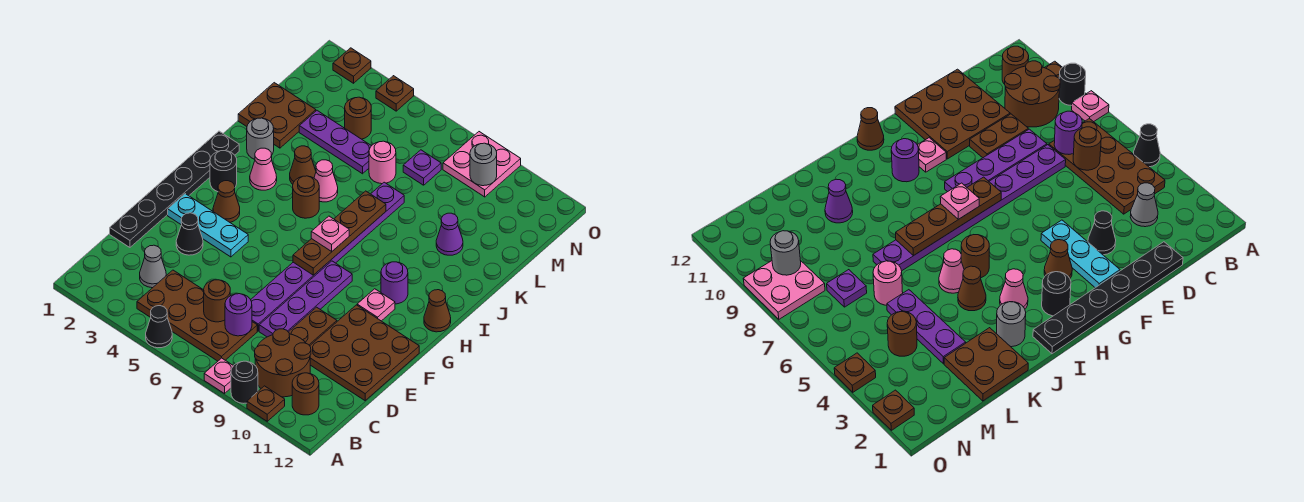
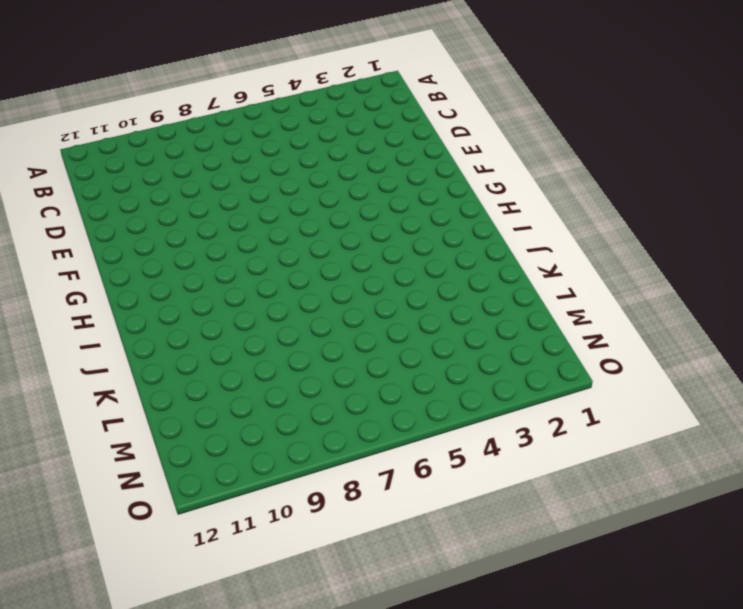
none -> black 1x1 cone [146,306,172,348]
none -> pink 1x1 plate [204,358,234,394]
none -> black 1x1 round brick [231,361,258,403]
none -> brown 1x1 plate [247,386,285,421]

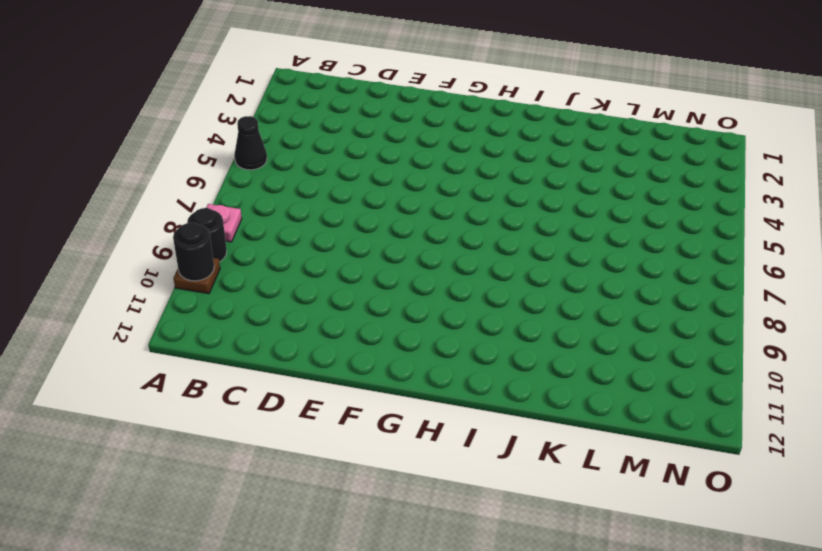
black 1x1 round brick [173,223,214,281] -> black 1x1 round brick moved to [210,151,237,192]
none -> brown 2x4 plate [137,270,257,361]
none -> brown 2x2 round brick [255,329,311,397]
none -> brown 1x1 round brick [292,373,319,415]
none -> grey 1x1 cone [140,245,166,288]

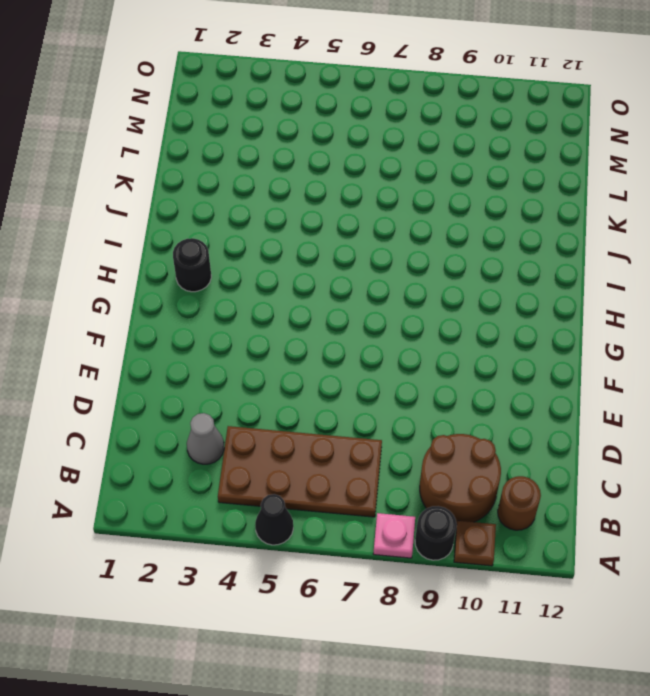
none -> black 1x6 plate [110,131,239,247]
none -> purple 1x8 plate [251,182,404,331]
none -> purple 1x4 plate [259,261,352,337]
none -> brown 1x2 plate [289,307,337,346]

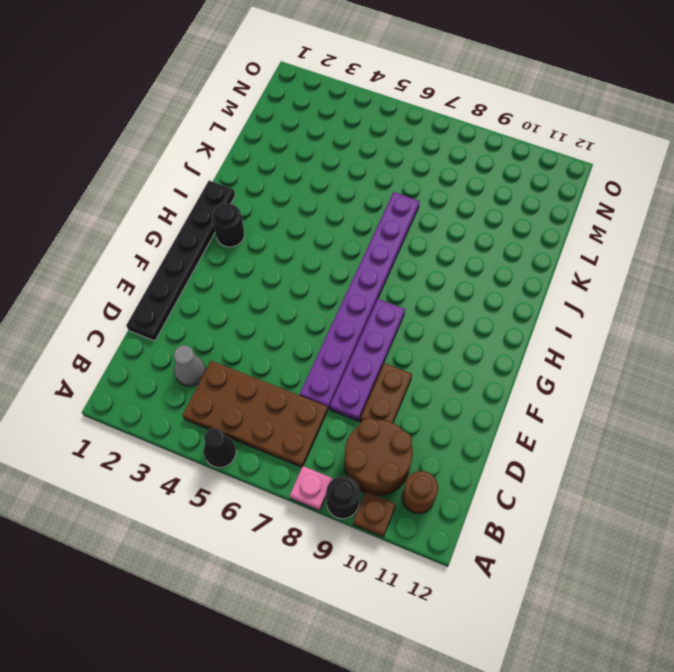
none -> brown 3x3 plate [310,305,419,401]
none -> black 1x1 cone [176,213,203,255]
none -> cyan 1x3 plate [168,194,248,257]
none -> brown 1x1 cone [213,181,240,222]

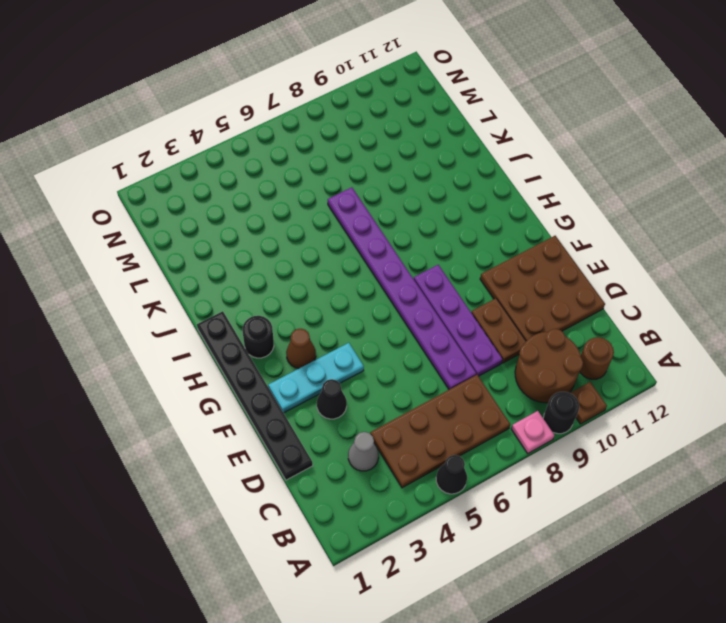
none -> pink 1x1 plate [357,289,395,321]
none -> purple 1x1 round brick [381,262,408,304]
none -> brown 1x1 cone [424,290,451,332]
none -> pink 1x1 cone [250,148,277,190]

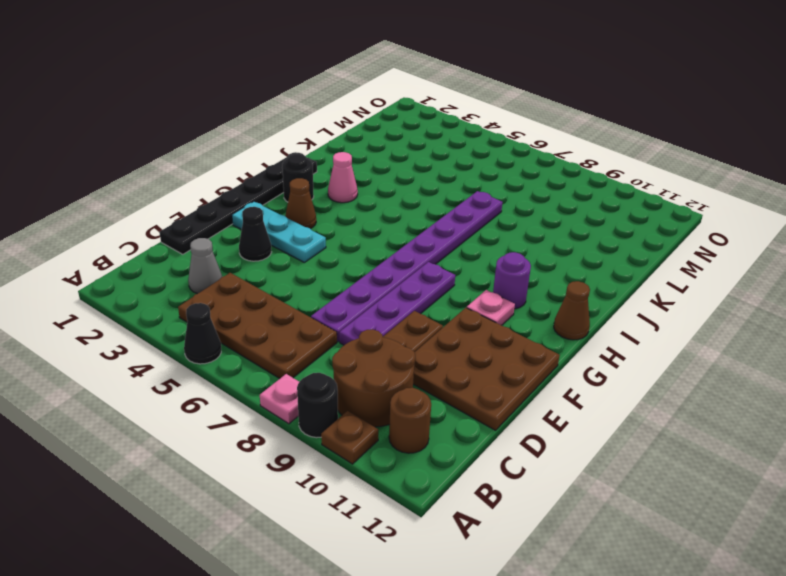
none -> brown 1x1 round brick [293,176,319,218]
none -> grey 1x1 round brick [247,118,274,159]
none -> brown 1x1 cone [290,146,316,184]
none -> pink 1x1 cone [314,160,338,202]

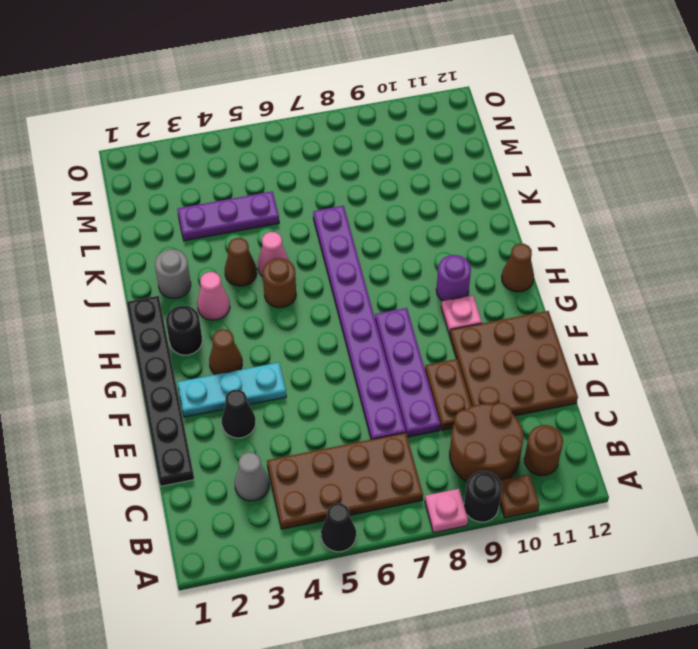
none -> brown 2x2 plate [238,83,316,148]
none -> purple 1x1 cone [436,213,463,255]
none -> pink 1x1 round brick [369,141,396,184]
none -> brown 1x1 round brick [345,97,371,139]

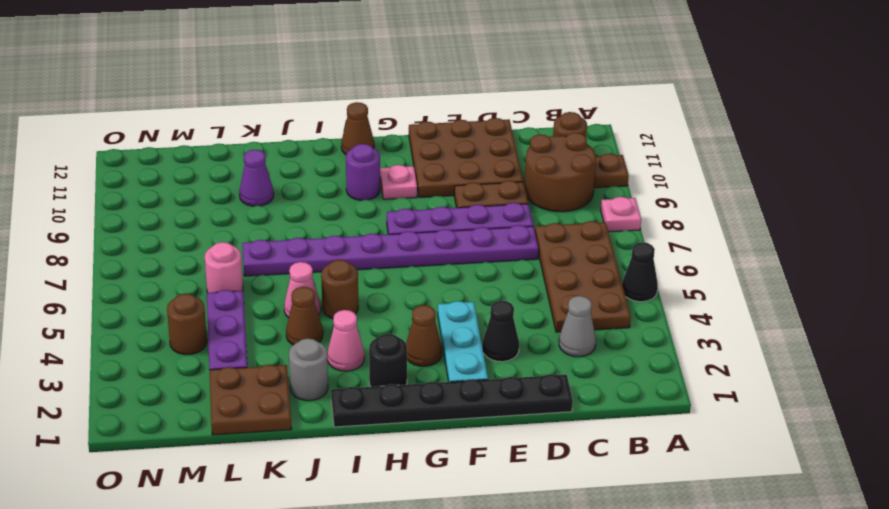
none -> black 1x1 round brick [231,361,258,403]
none -> purple 1x1 plate [403,150,441,185]
none -> pink 2x2 plate [443,132,521,197]
none -> brown 1x1 plate [333,48,371,83]

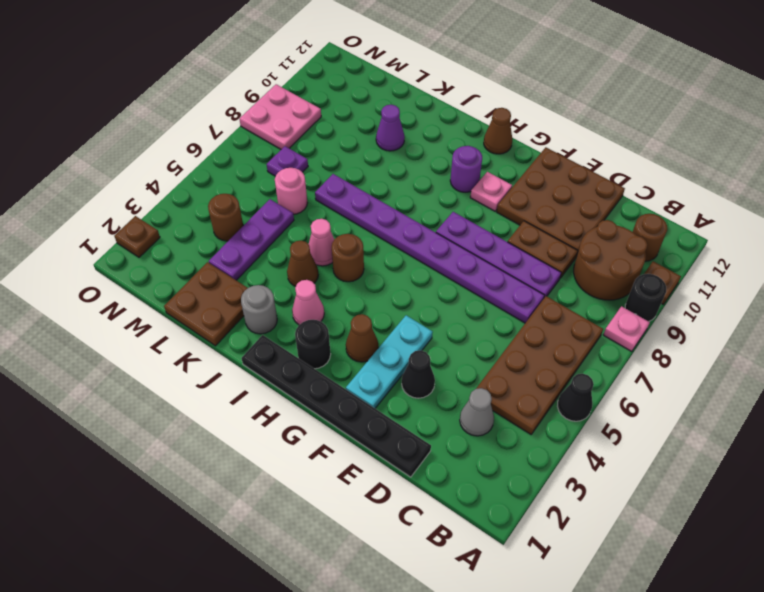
none -> brown 1x1 plate [376,76,414,111]
none -> brown 1x1 round brick [204,280,230,322]
none -> purple 1x1 round brick [225,294,252,336]
none -> brown 1x4 plate [293,191,386,275]

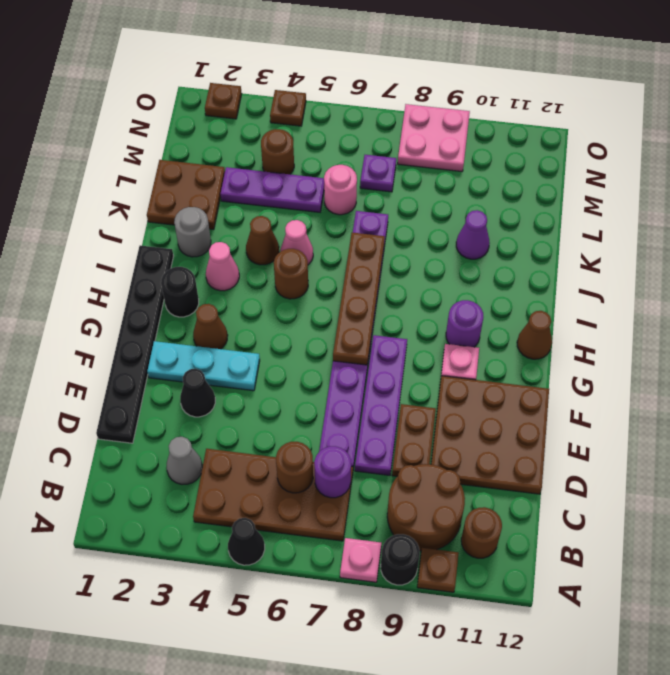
none -> grey 1x1 round brick [470,143,497,186]
none -> pink 1x1 plate [311,216,349,251]

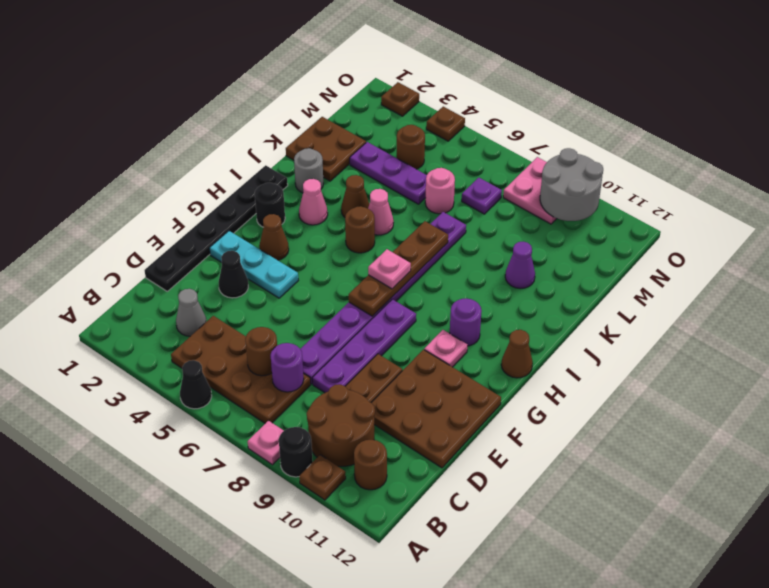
grey 2x2 round brick [540,148,603,221] -> grey 1x1 round brick [470,143,497,186]

